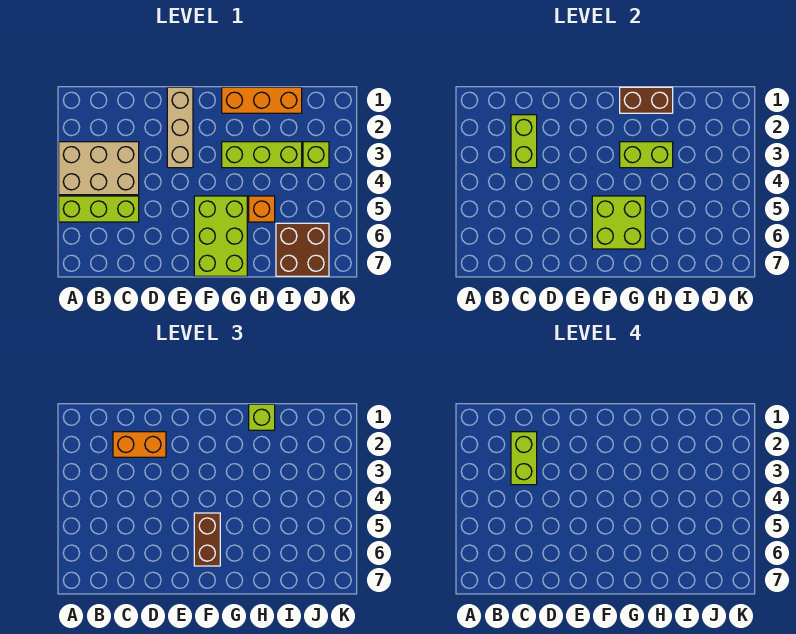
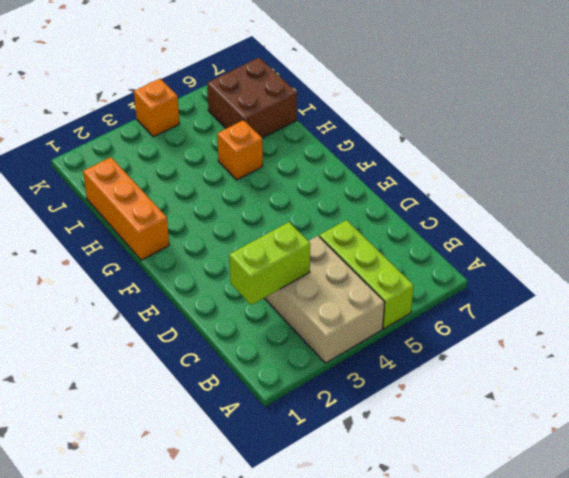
orange 1x1 brick [134,79,179,137] -> none
none -> tan 1x3 brick [167,87,193,168]
none -> lime 2x3 brick [194,196,247,276]
none -> lime 1x3 brick [222,142,302,168]

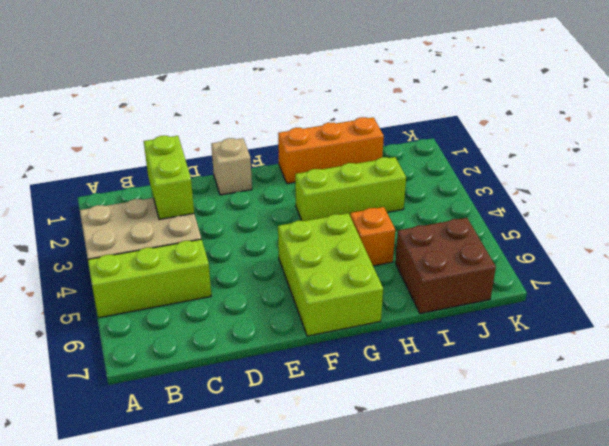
tan 1x1 brick [211,138,252,195] -> tan 1x3 brick [167,87,193,168]
none -> lime 1x1 brick [303,142,329,168]
none -> lime 2x2 brick [592,196,645,249]
none -> brown 1x2 brick [620,87,673,113]

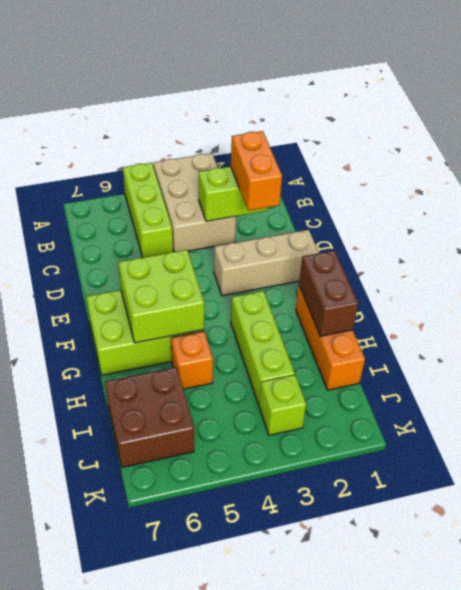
none -> lime 1x2 brick [620,142,673,168]
none -> brown 1x2 brick [194,513,220,566]
none -> lime 1x1 brick [249,404,275,430]

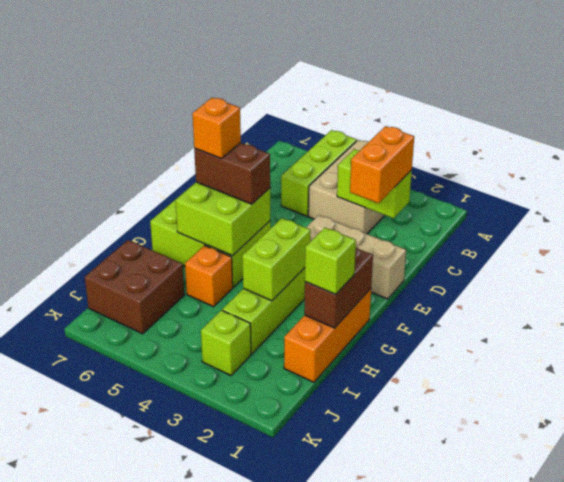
orange 1x1 brick [192,98,241,159] -> none
none -> lime 1x2 brick [511,432,537,485]

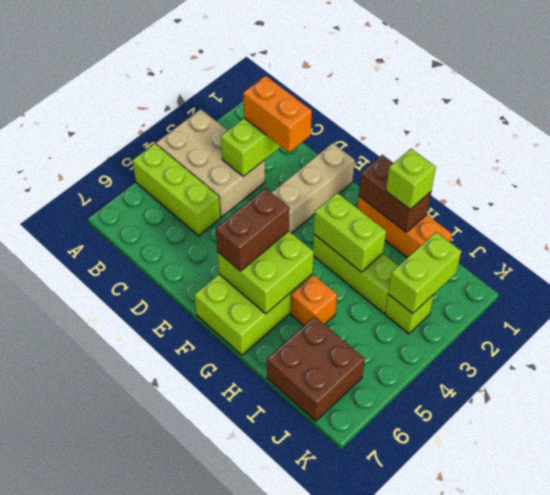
lime 1x2 brick [388,232,461,314] -> lime 1x2 brick moved to [511,432,537,485]

